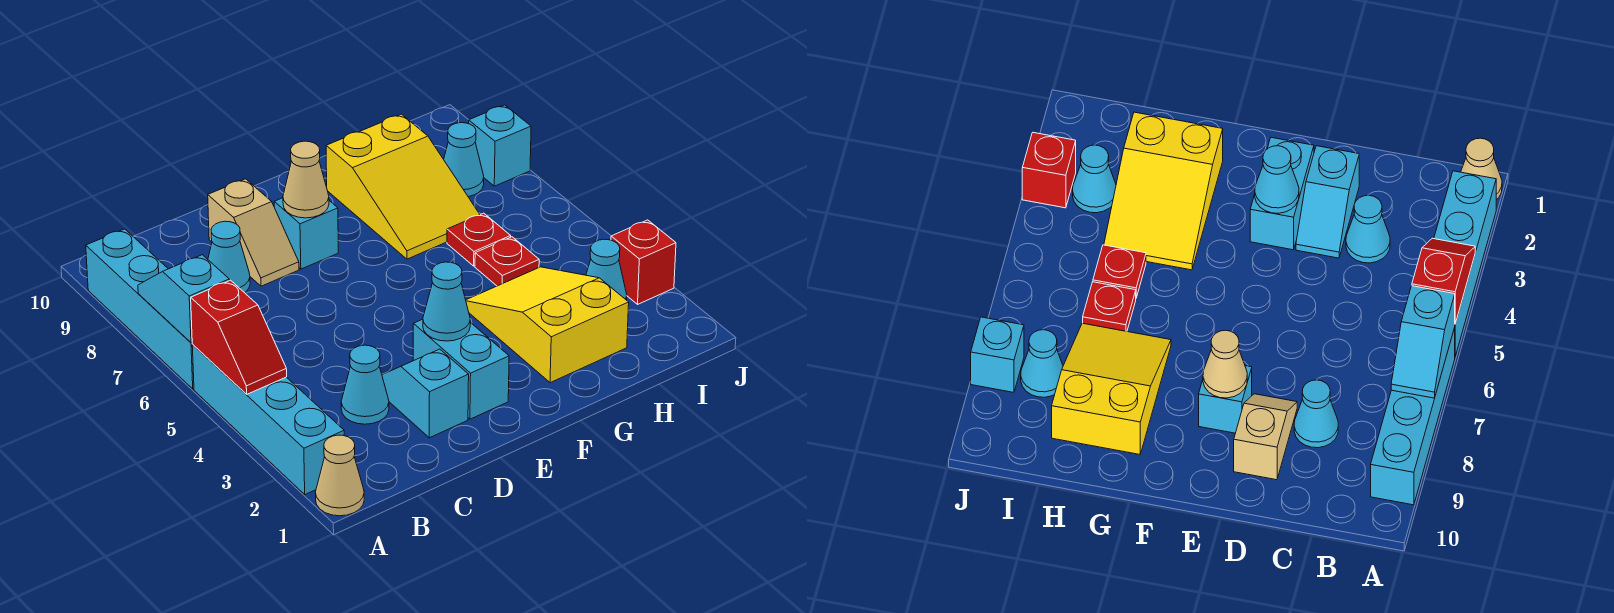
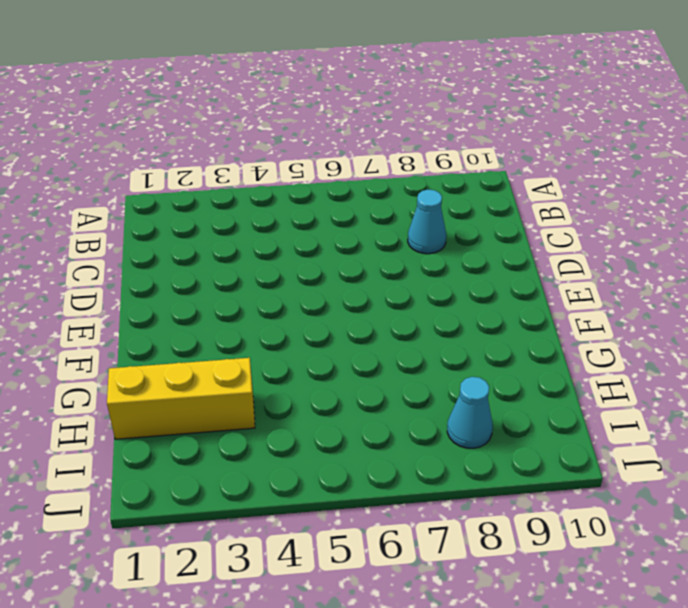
yellow 1x3 brick [107,358,255,439] -> yellow 2x3 slope [466,267,629,383]
none -> tan 1x1 cone [316,435,364,516]
none -> cyan 1x4 brick [192,345,344,495]
none -> cyan 1x4 brick [86,229,194,389]

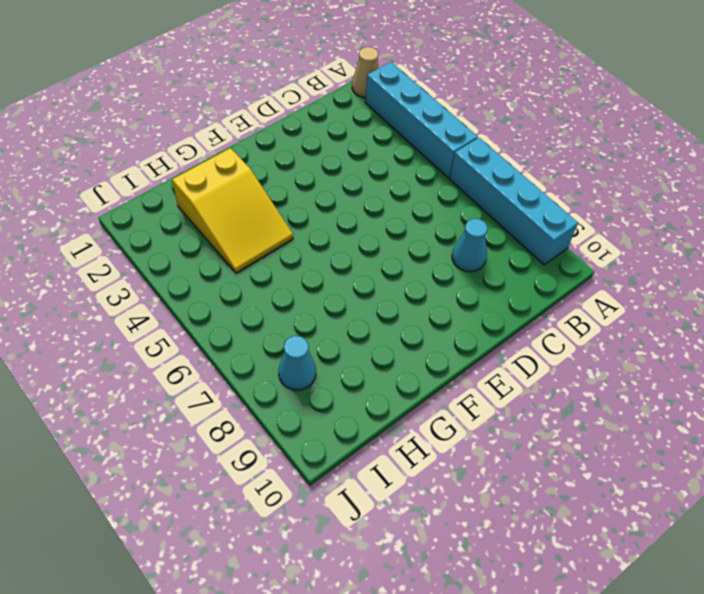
none -> cyan 1x1 cone [341,345,389,424]
none -> cyan 1x2 slope [382,349,469,438]
none -> tan 1x2 slope [208,179,299,286]

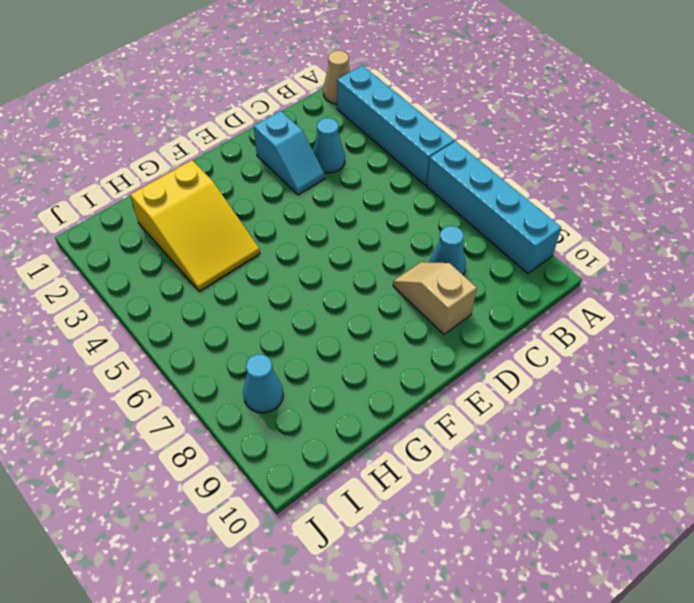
none -> cyan 1x2 brick [413,319,509,419]
none -> cyan 1x1 brick [274,198,338,269]
none -> yellow 2x3 slope [326,114,480,259]

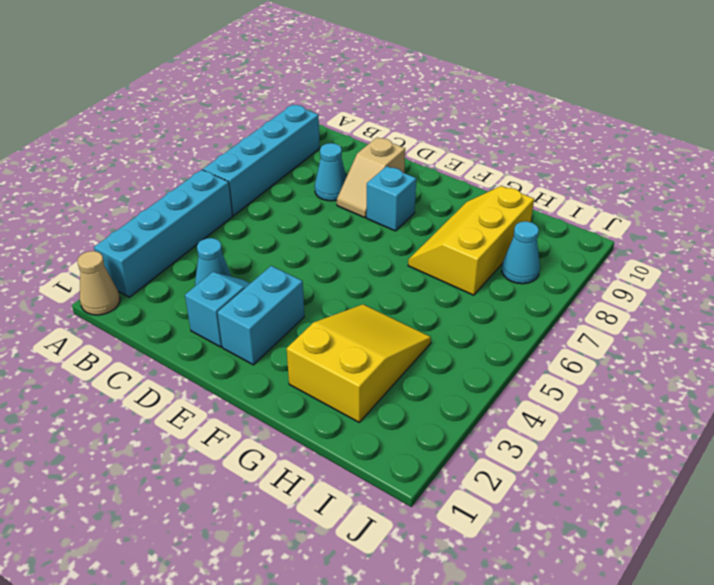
yellow 2x3 slope [408,186,534,295] -> yellow 2x3 slope turned to [326,114,480,259]
none -> red 1x1 plate [475,237,539,286]
none -> red 1x1 plate [447,213,511,266]
none -> cyan 1x1 cone [586,239,627,300]

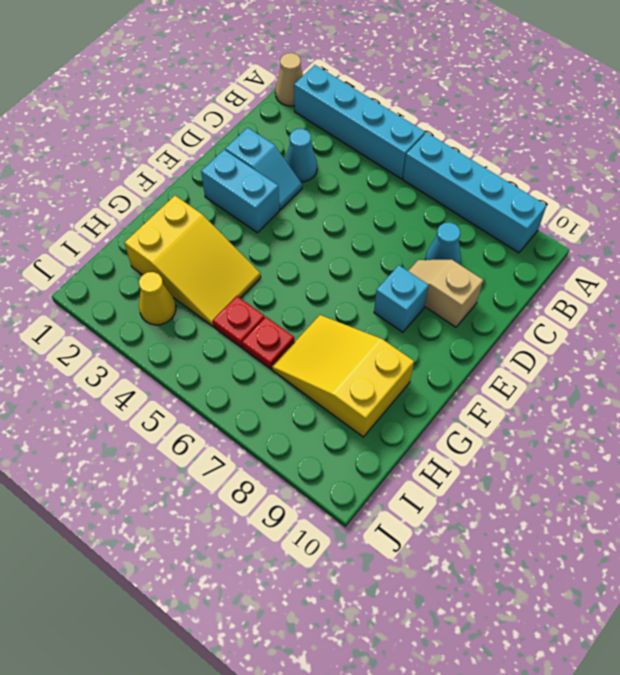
yellow 1x1 cone [139,272,176,325] -> cyan 1x1 cone [586,239,627,300]
none -> cyan 1x1 cone [444,123,484,197]
none -> red 1x1 brick [611,220,676,304]
none -> cyan 1x1 brick [469,105,531,186]

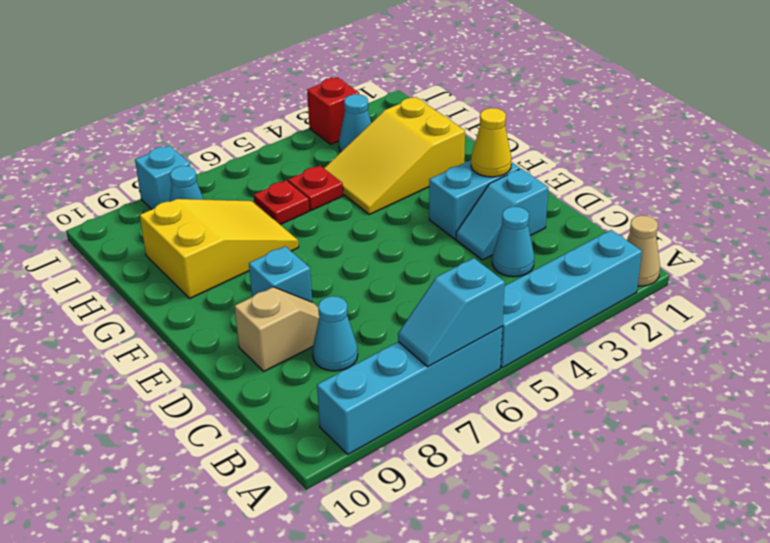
yellow 1x1 cone [471,108,512,177] -> none
none -> red 1x2 slope [191,280,287,394]
none -> cyan 1x1 cone [423,262,470,341]
none -> tan 1x1 cone [283,141,329,218]

